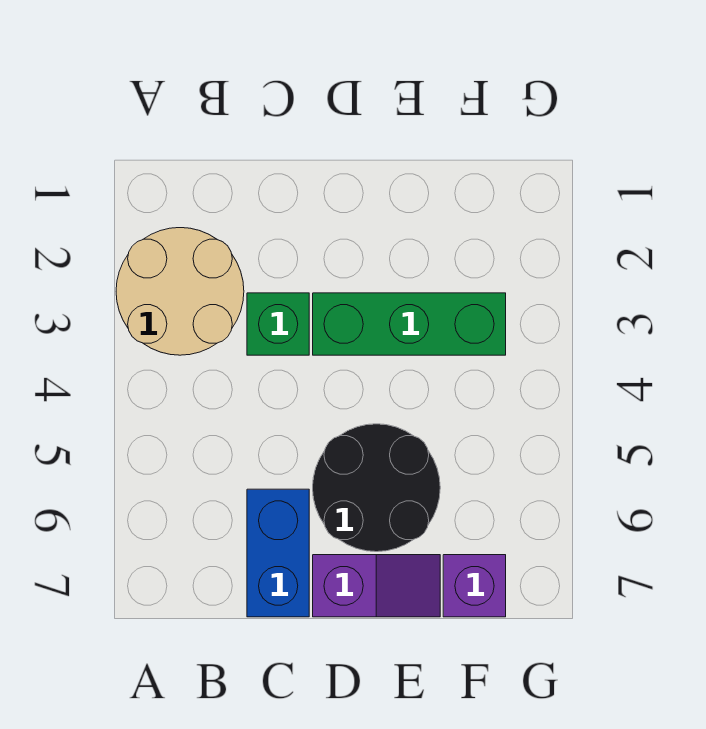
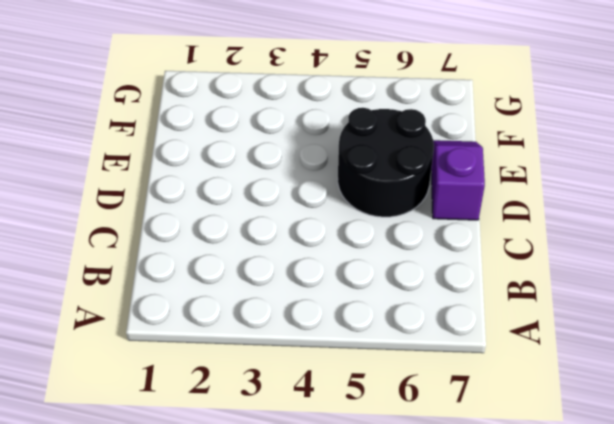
none -> tan 2x2 round brick [116,228,244,355]
none -> green 1x1 brick [247,293,309,355]

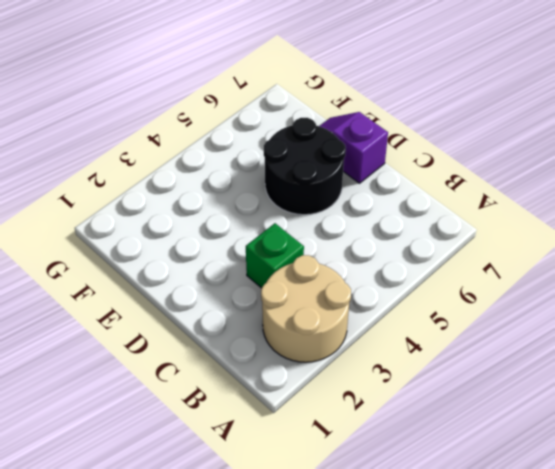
none -> blue 1x2 brick [247,489,309,617]
none -> green 1x3 brick [313,293,506,355]

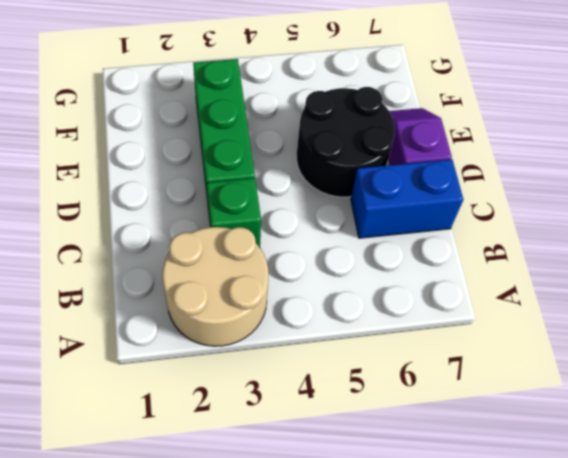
none -> purple 1x1 brick [443,555,506,617]

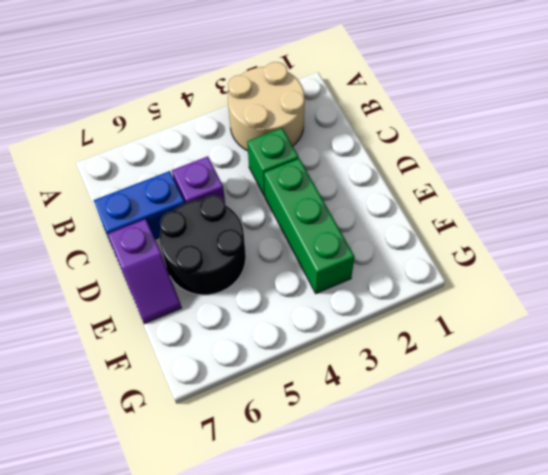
purple 1x1 brick [172,156,225,203] -> purple 1x1 brick moved to [443,555,506,617]

